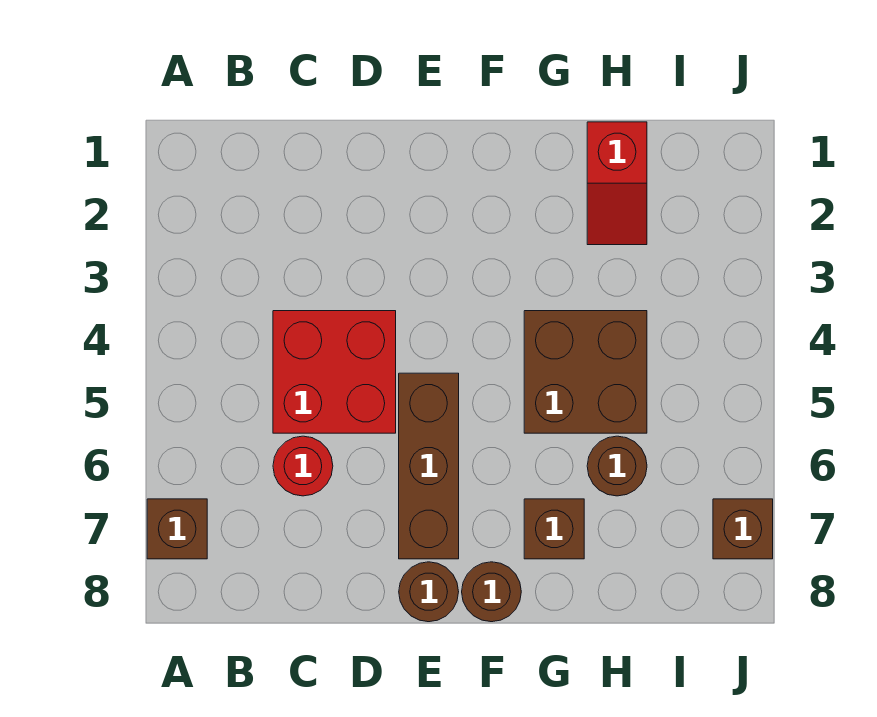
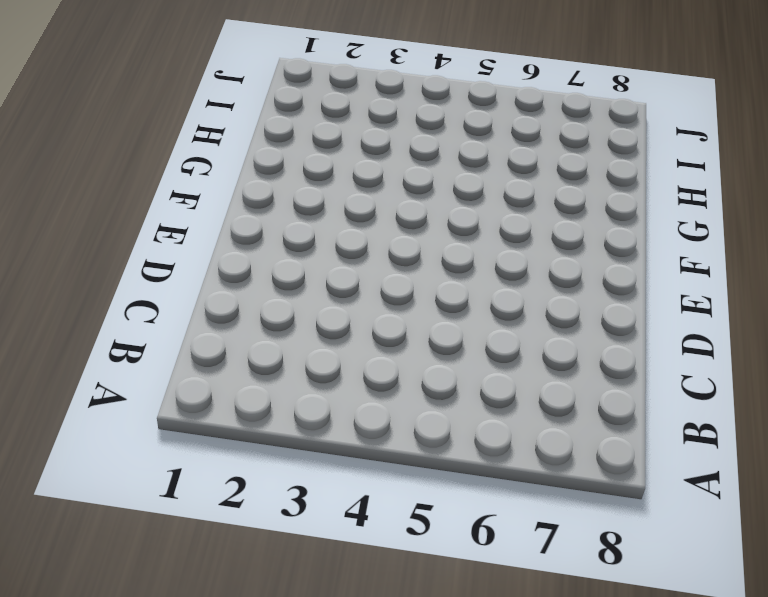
none -> brown 1x1 brick [147,499,207,559]
none -> red 2x2 brick [273,311,396,433]

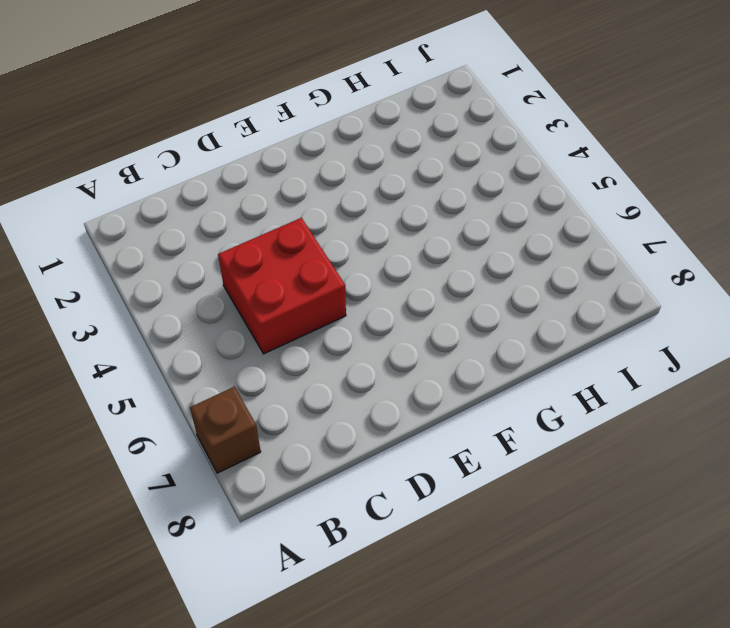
none -> red 1x1 round brick [273,436,333,496]
none -> brown 1x3 brick [399,373,459,559]

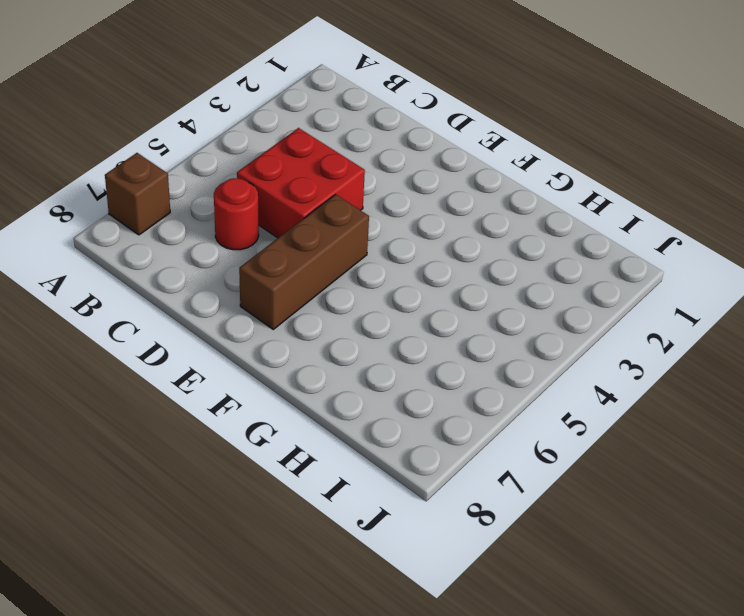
none -> brown 1x1 round brick [399,562,459,622]
none -> brown 1x1 round brick [462,562,521,622]

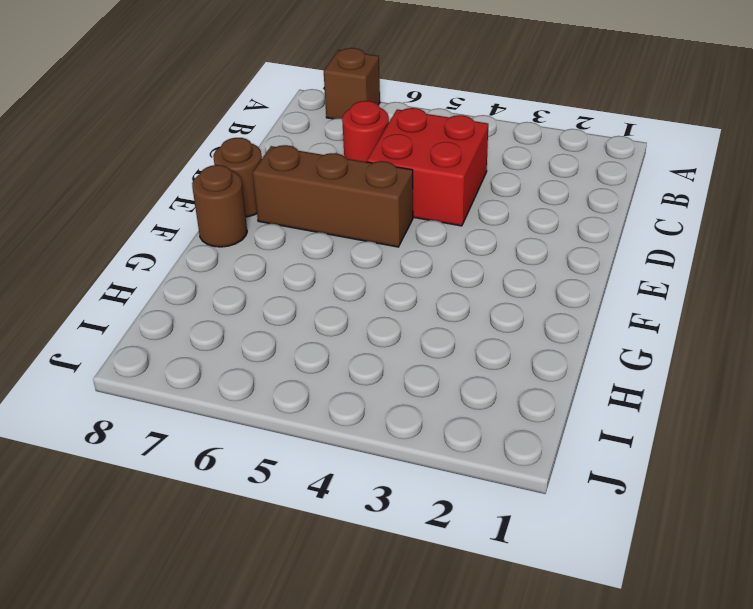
none -> brown 2x2 brick [524,311,647,433]
none -> brown 1x1 brick [524,499,584,559]

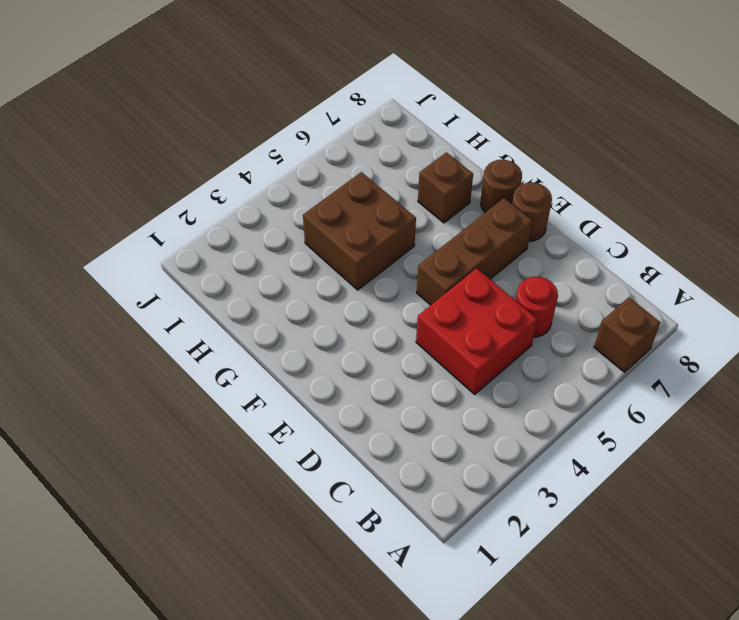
none -> red 1x2 slope [587,122,647,245]
none -> brown 1x1 round brick [587,436,647,496]

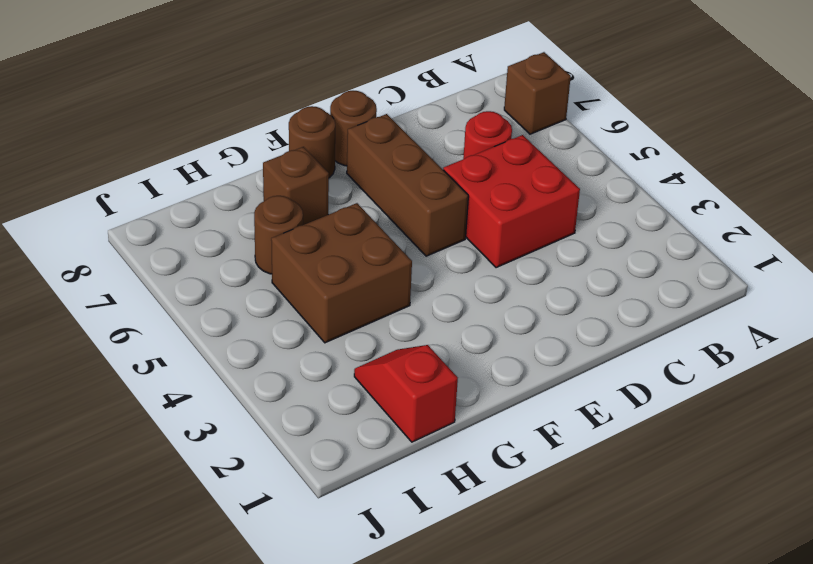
none -> brown 1x1 brick [713,499,773,559]

